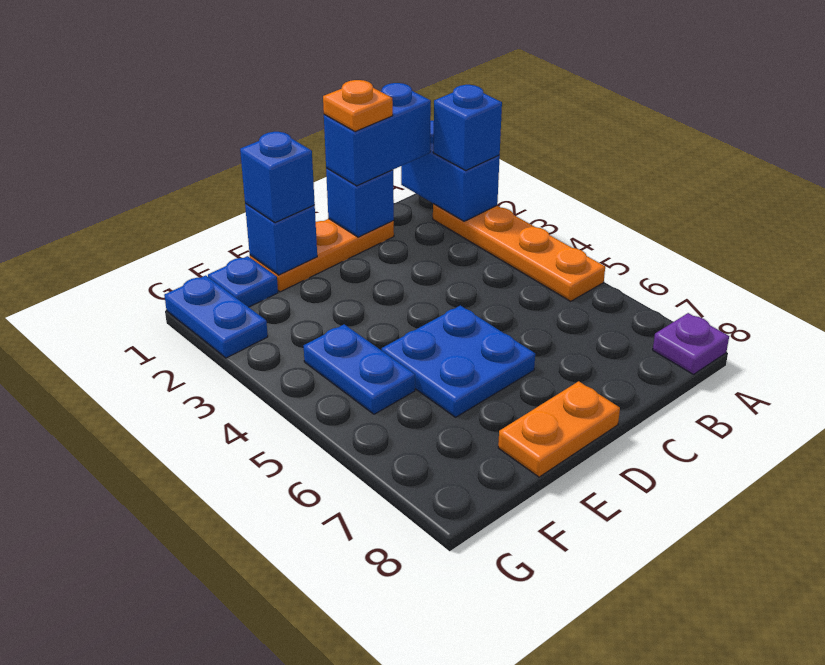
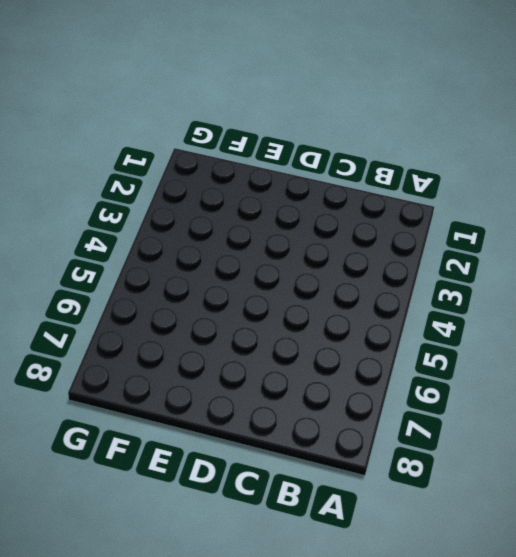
none -> orange 1x4 plate [433,204,605,301]
none -> purple 1x1 plate [653,313,729,374]
none -> orange 1x3 plate [250,219,394,292]

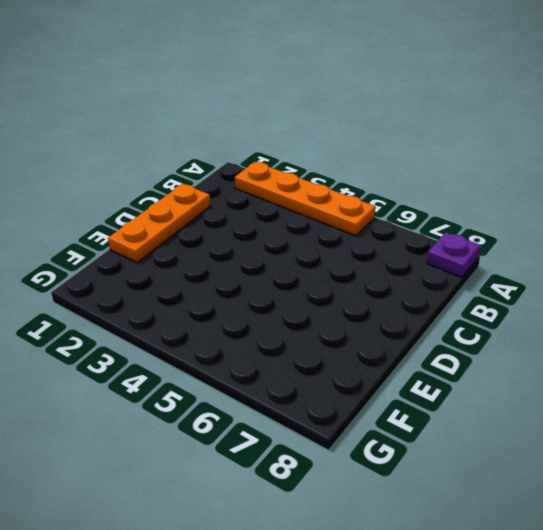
none -> blue 2x2 plate [382,306,535,417]
none -> orange 1x2 plate [498,381,620,477]
none -> blue 1x1 plate [208,256,278,307]

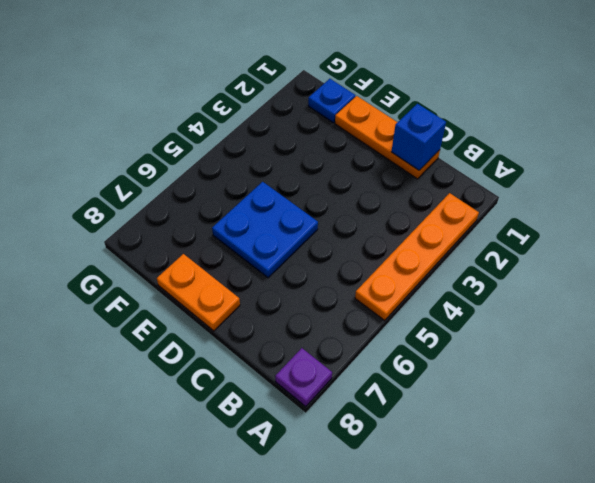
none -> blue 1x2 plate [304,324,415,414]
none -> blue 1x2 plate [164,276,268,358]
none -> blue 1x2 brick [401,121,500,221]

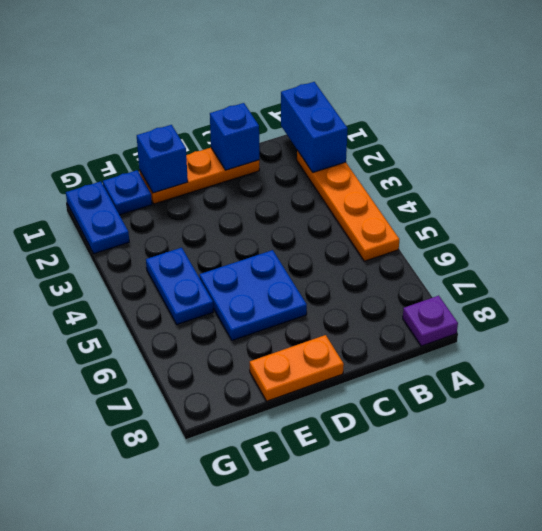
none -> blue 1x1 brick [433,85,502,170]
none -> blue 1x2 brick [324,83,431,186]
none -> blue 1x1 brick [240,132,315,223]

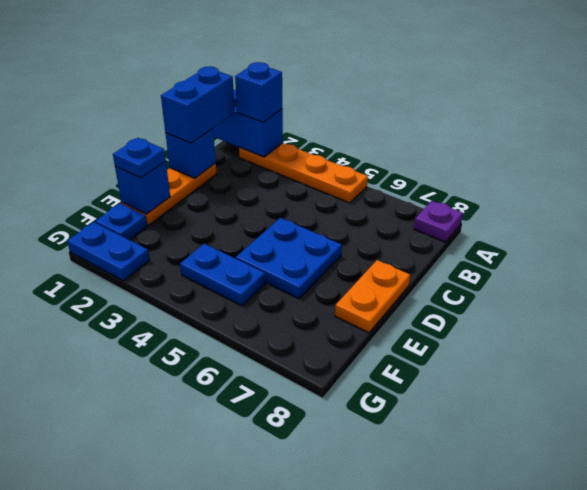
blue 1x1 plate [113,138,166,178] -> blue 1x1 brick [240,132,315,223]
none -> orange 1x1 plate [323,80,393,132]

